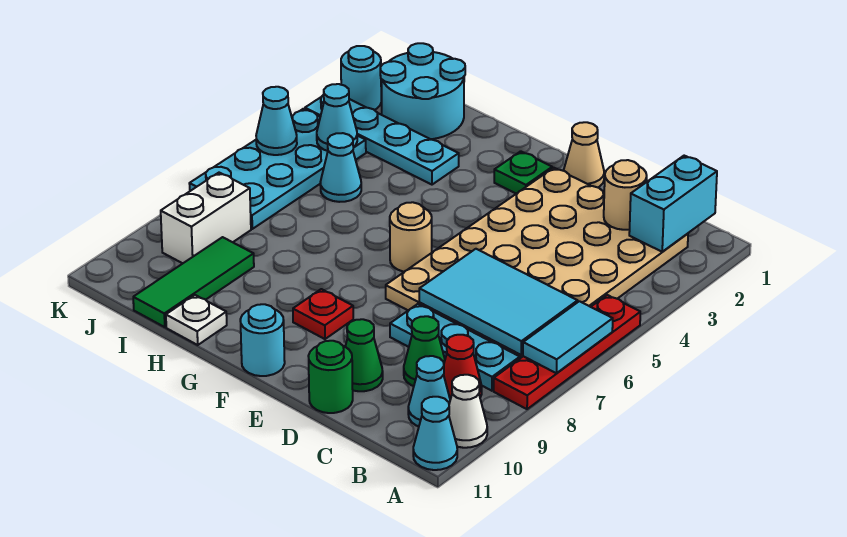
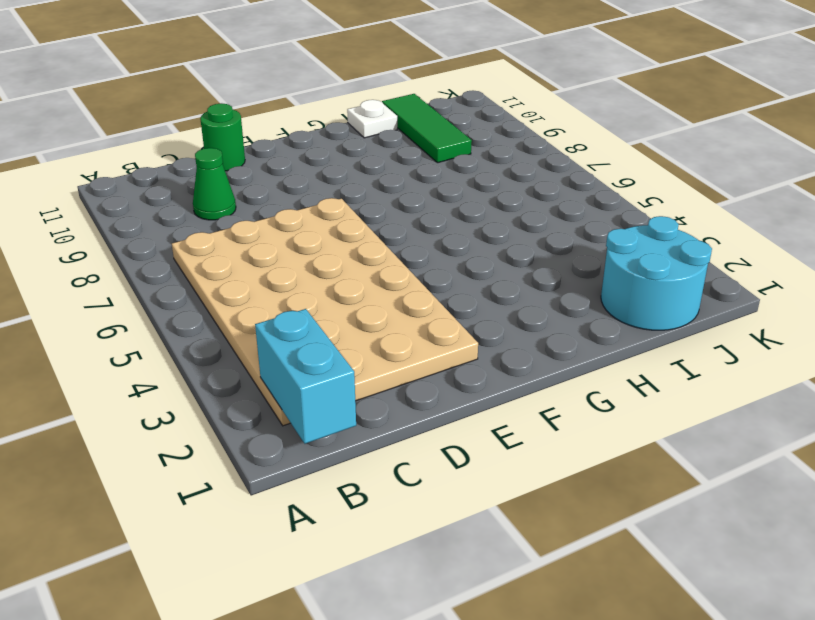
none -> red 1x4 plate [494,295,640,409]
none -> white 1x1 cone [449,375,487,448]
none -> cyan 1x1 cone [413,397,457,470]

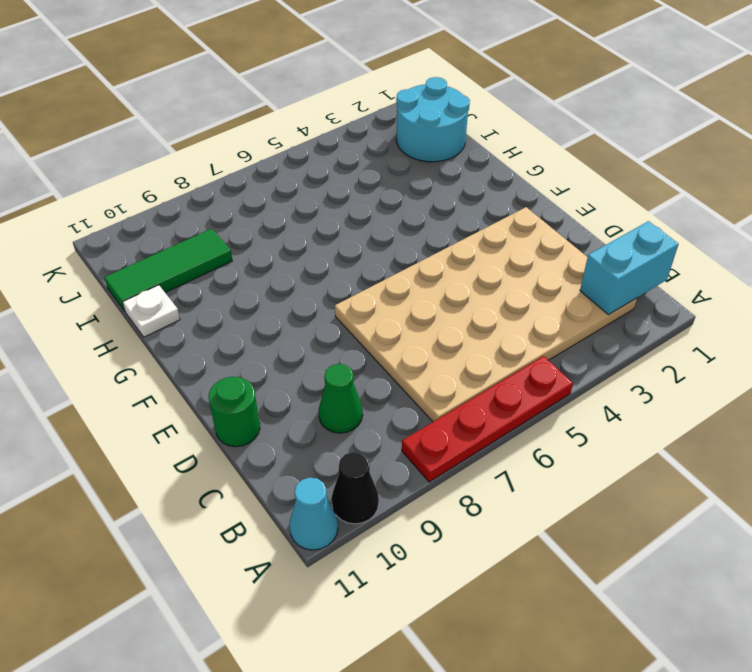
black 1x1 cone [332,452,379,524] -> white 1x1 cone [449,375,487,448]
none -> cyan 1x3 plate [390,304,520,391]
none -> red 1x1 cone [444,335,482,400]
none -> cyan 1x1 cone [408,356,450,426]

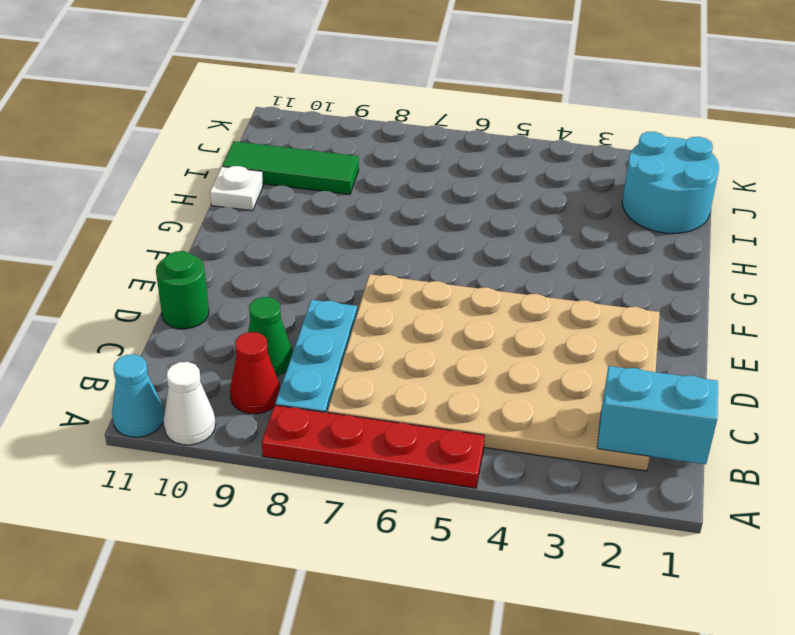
none -> cyan 1x1 cone [408,356,450,426]
none -> green 1x1 cone [345,319,383,391]
none -> tan 1x1 cone [564,122,604,187]

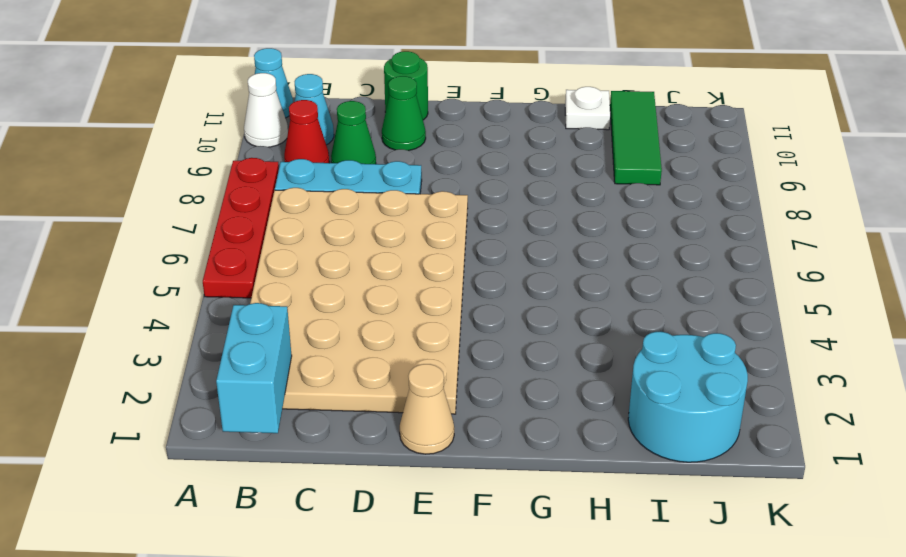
none -> green 1x1 plate [494,151,552,194]
none -> tan 1x1 round brick [390,202,432,272]
none -> red 1x1 plate [293,289,353,339]

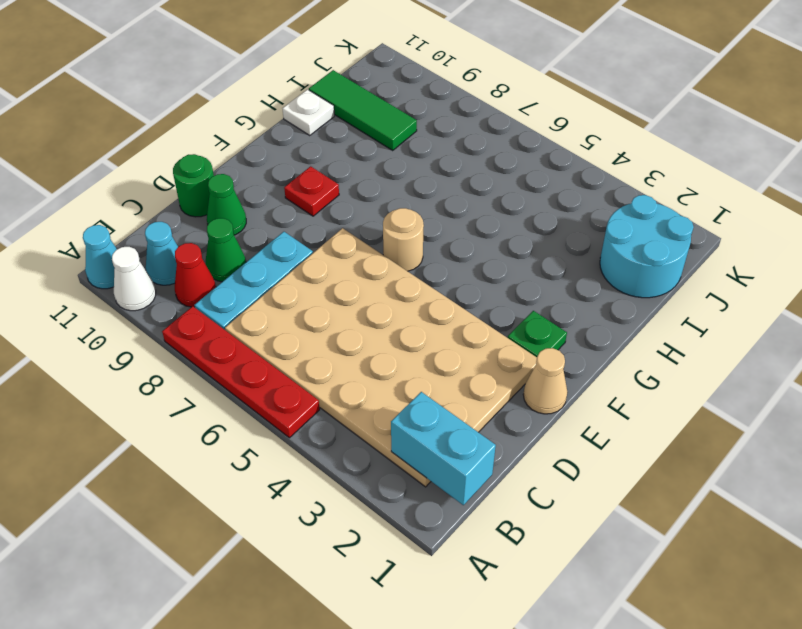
none -> cyan 1x1 round brick [240,304,285,376]
none -> cyan 1x4 plate [305,95,459,185]
none -> cyan 1x1 cone [320,133,361,202]

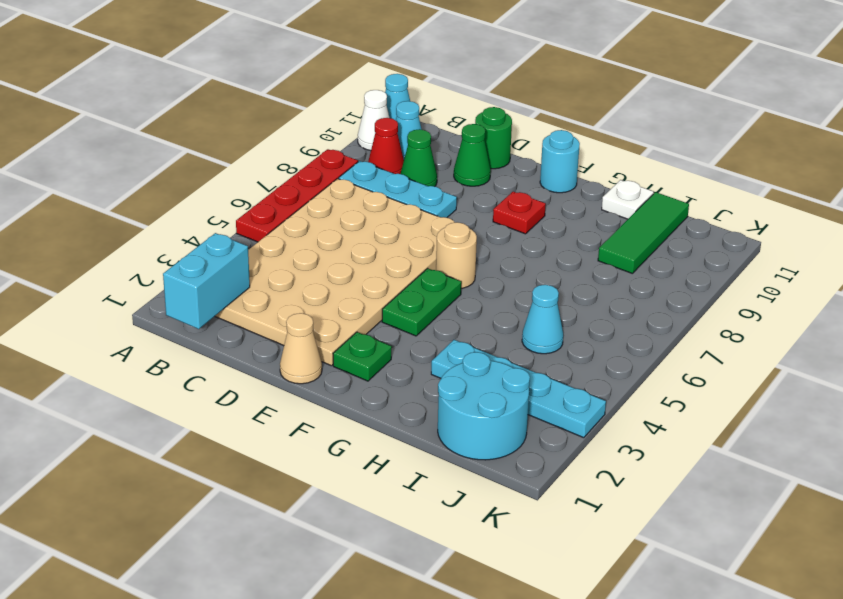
green 1x2 plate [382,268,461,336] -> none
none -> cyan 2x4 plate [189,109,366,229]
none -> white 1x2 brick [161,173,251,264]
none -> cyan 1x1 round brick [341,46,381,110]

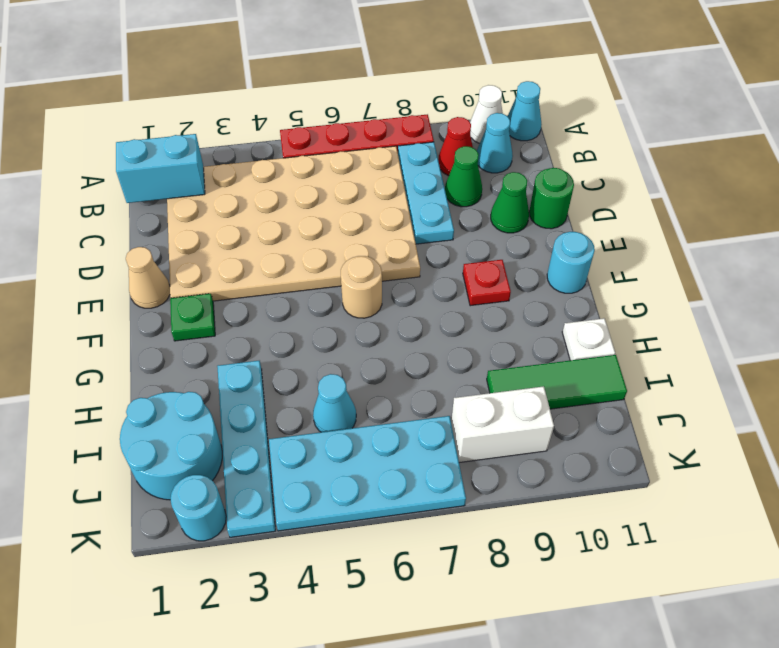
none -> cyan 1x2 tile [523,301,613,373]
none -> cyan 2x3 tile [419,249,578,355]
none -> tan 1x1 round brick [604,160,647,230]

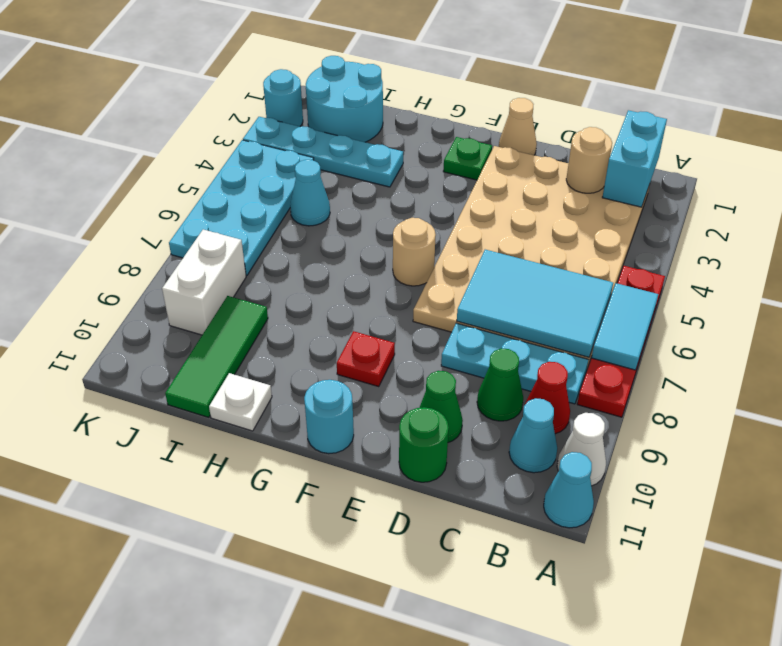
none -> cyan 1x1 cone [317,84,357,151]
none -> cyan 1x1 cone [256,87,297,155]

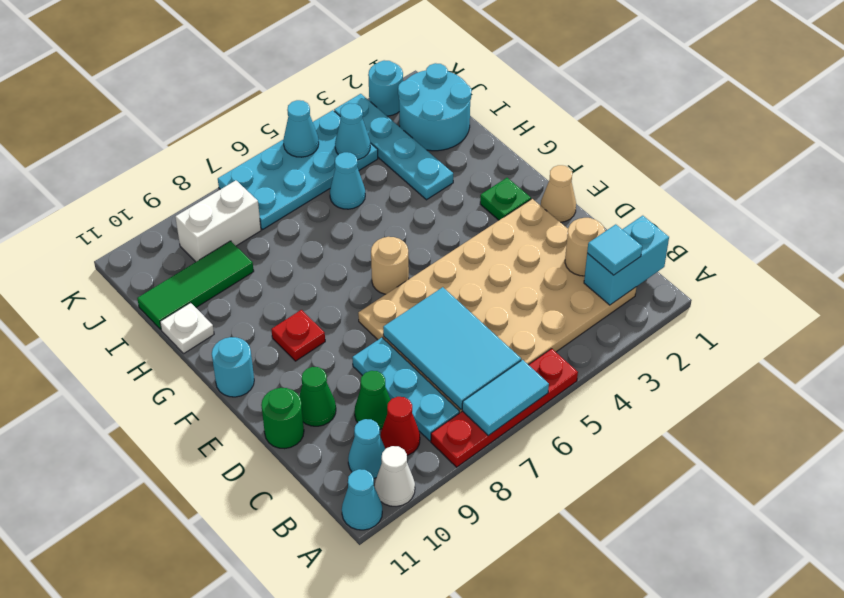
cyan 1x1 tile [587,224,642,275] -> none

